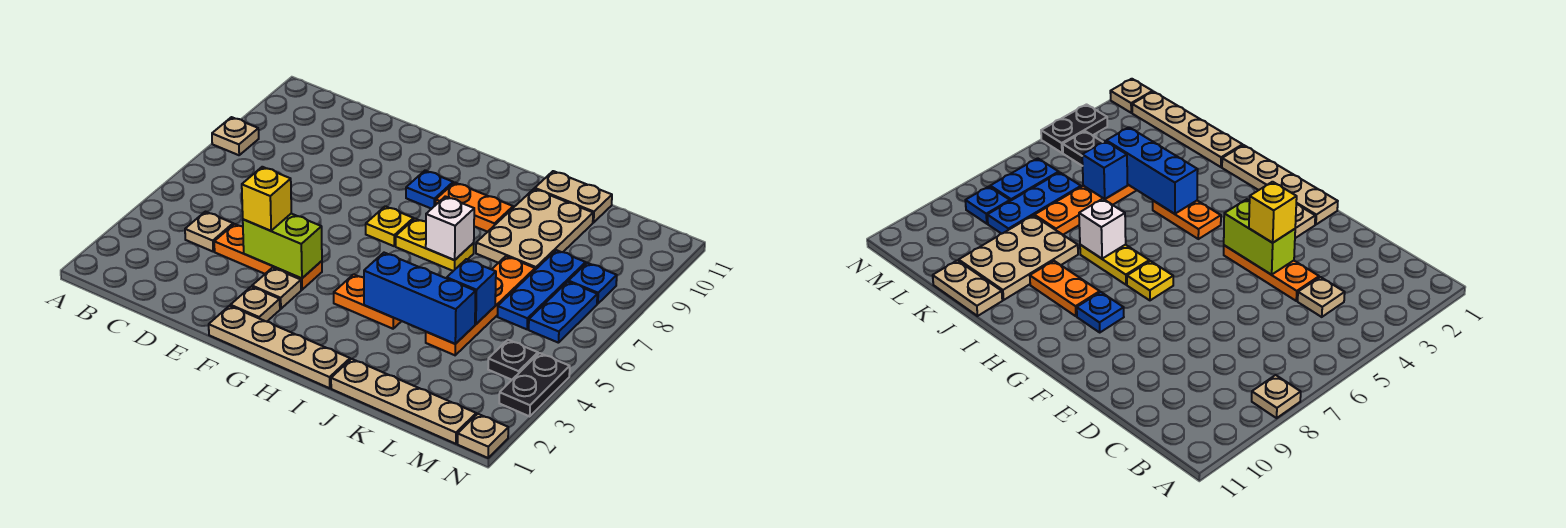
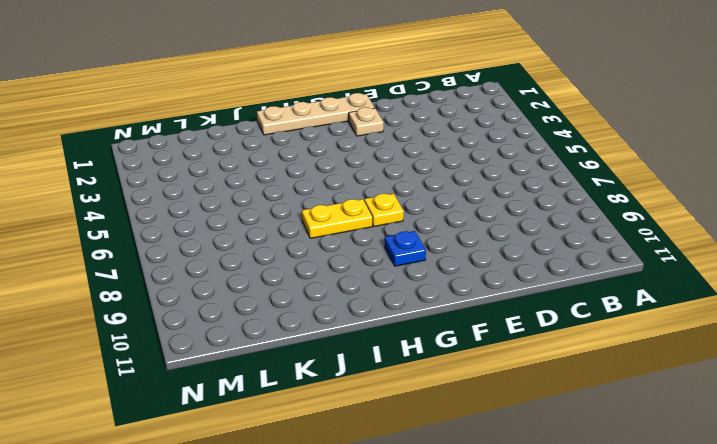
none -> tan 1x1 plate [212,117,259,155]
none -> tan 1x1 plate [185,212,233,251]
none -> orange 1x3 plate [214,224,322,290]

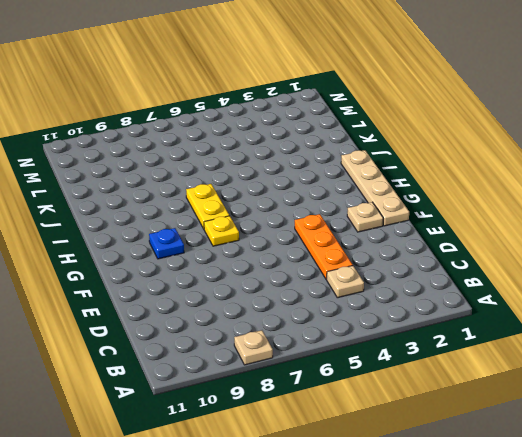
none -> tan 1x1 plate [252,268,301,309]
none -> orange 1x2 plate [334,274,401,329]
none -> orange 1x2 plate [436,182,513,232]

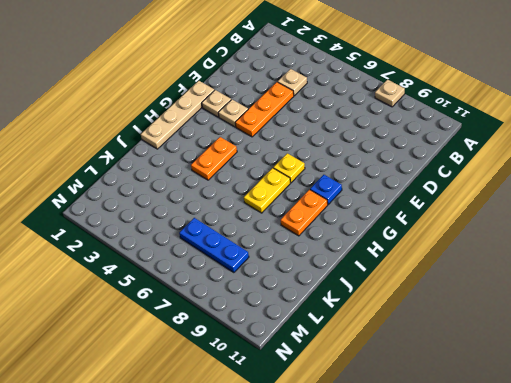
none -> tan 1x4 plate [331,359,476,444]
none -> tan 2x3 plate [476,189,593,270]
none -> tan 1x2 plate [535,171,612,223]

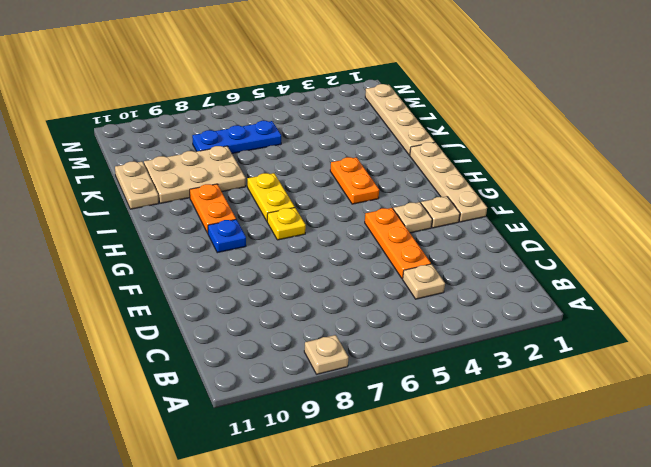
none -> orange 1x4 plate [426,256,535,355]
none -> black 1x1 plate [488,340,538,380]
none -> blue 1x2 plate [529,282,597,343]

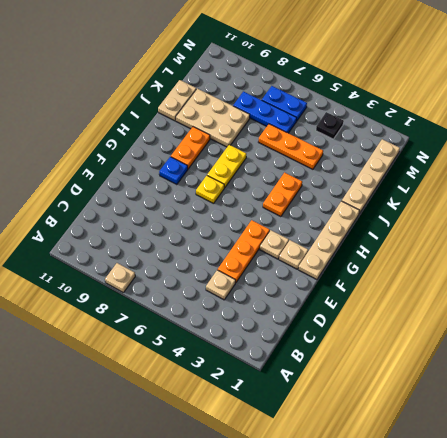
orange 1x3 plate [259,124,323,169] -> orange 1x4 plate [426,256,535,355]
none -> blue 1x1 plate [569,263,617,304]
none -> tan 1x1 plate [458,414,508,458]
none -> black 1x2 plate [499,353,570,416]

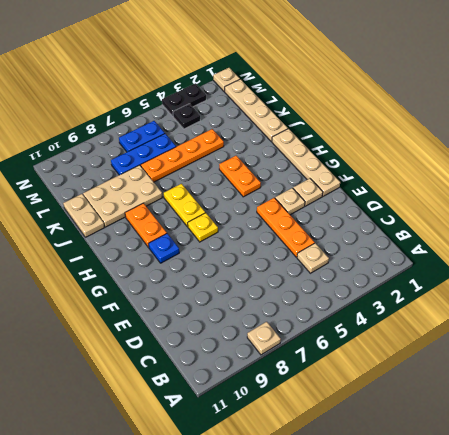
none -> blue 1x1 plate [569,263,617,304]
none -> lime 1x2 brick [243,214,322,278]
none -> blue 1x3 brick [364,253,476,344]

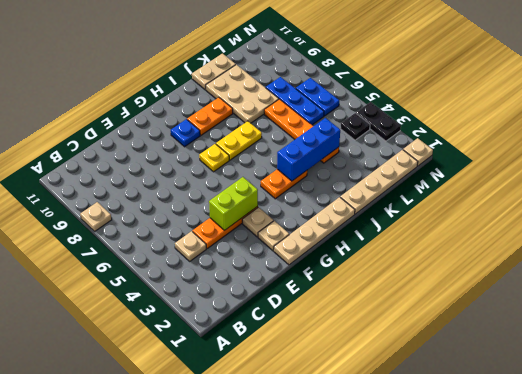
none -> blue 1x1 plate [569,263,617,304]
none -> white 1x1 brick [426,196,474,260]
none -> blue 1x1 brick [447,259,496,324]

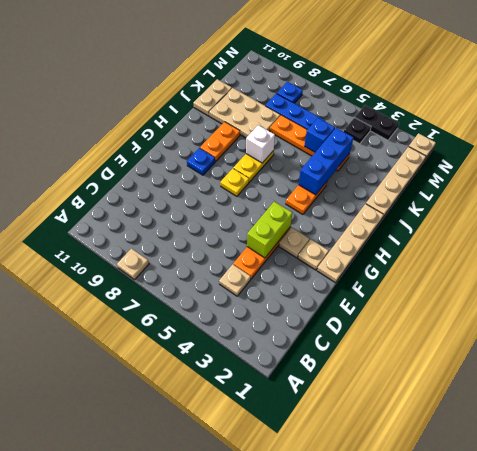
none -> blue 1x2 plate [529,282,597,343]
none -> yellow 1x1 brick [242,167,291,231]

